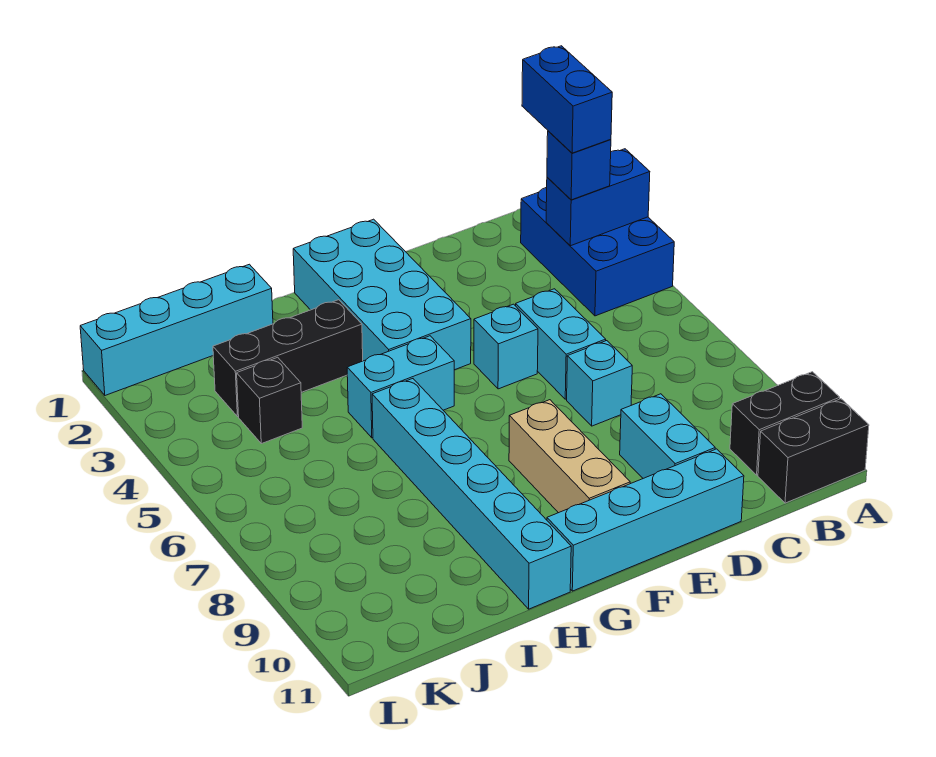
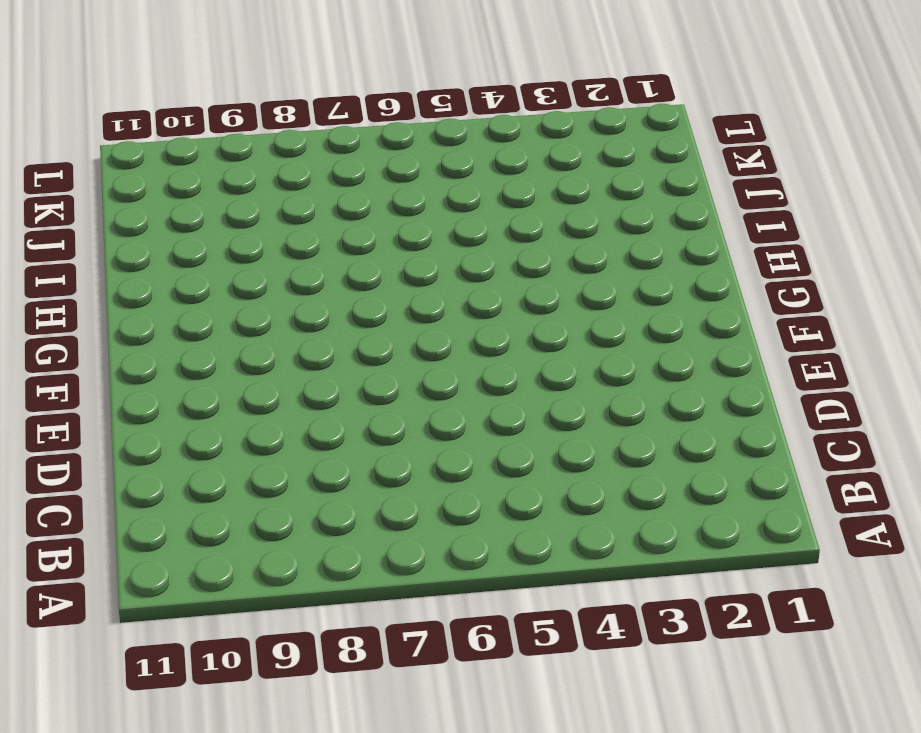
none -> blue 2x3 brick [521,187,674,316]
none -> black 1x2 brick [730,372,840,475]
none -> black 1x2 brick [758,399,869,503]

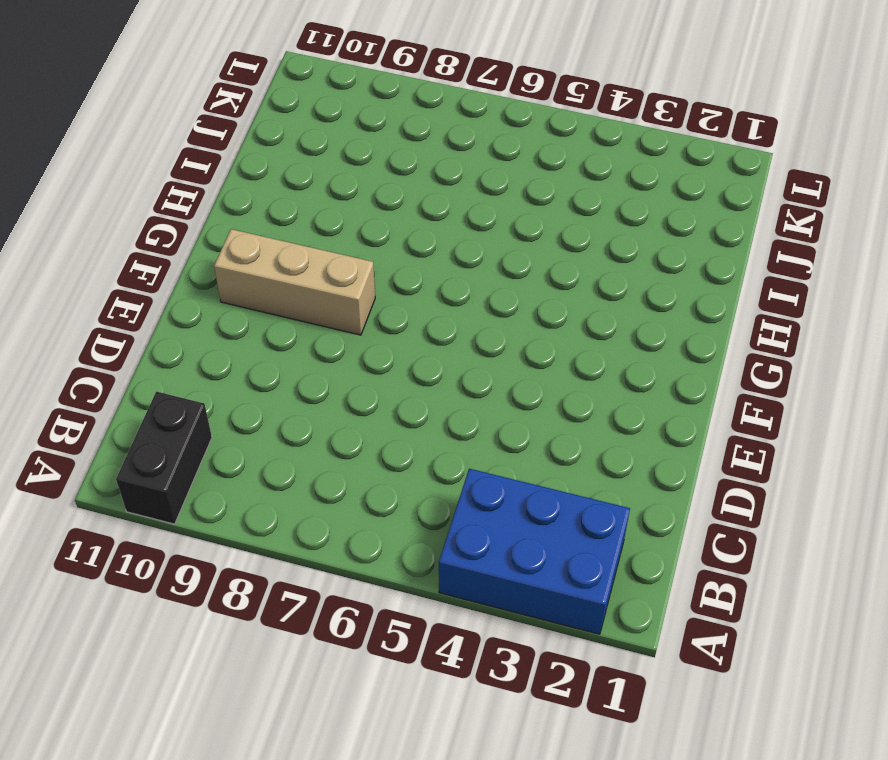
none -> black 1x2 brick [758,399,869,503]
none -> cyan 1x2 brick [516,289,606,399]
none -> cyan 1x1 brick [567,341,632,426]

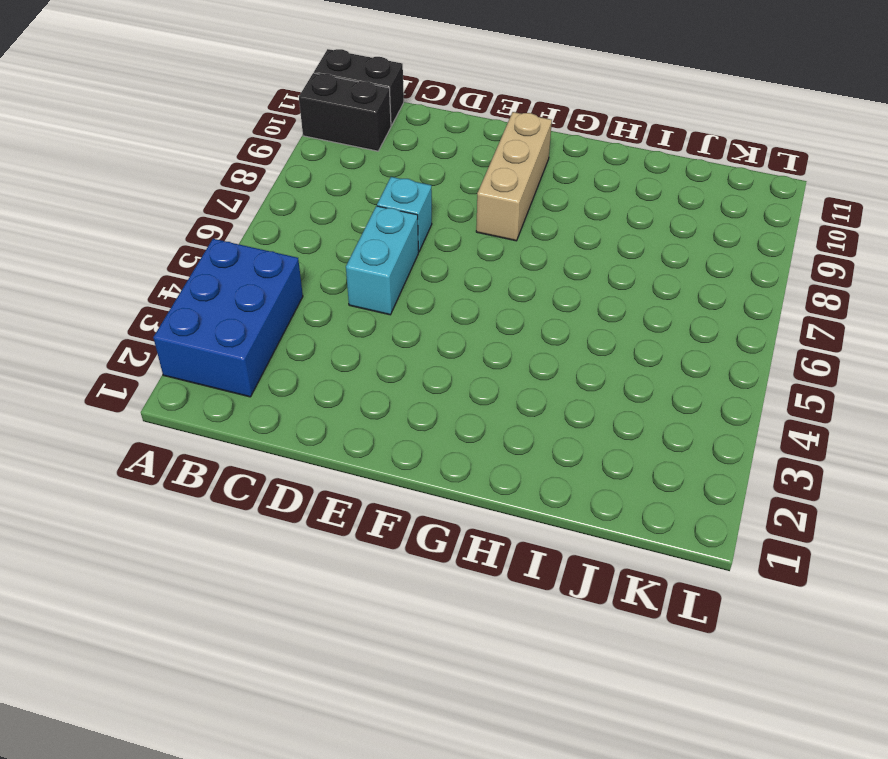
none -> cyan 1x2 brick [620,394,715,478]
none -> cyan 1x4 brick [547,449,744,591]
none -> cyan 1x1 brick [474,304,538,389]

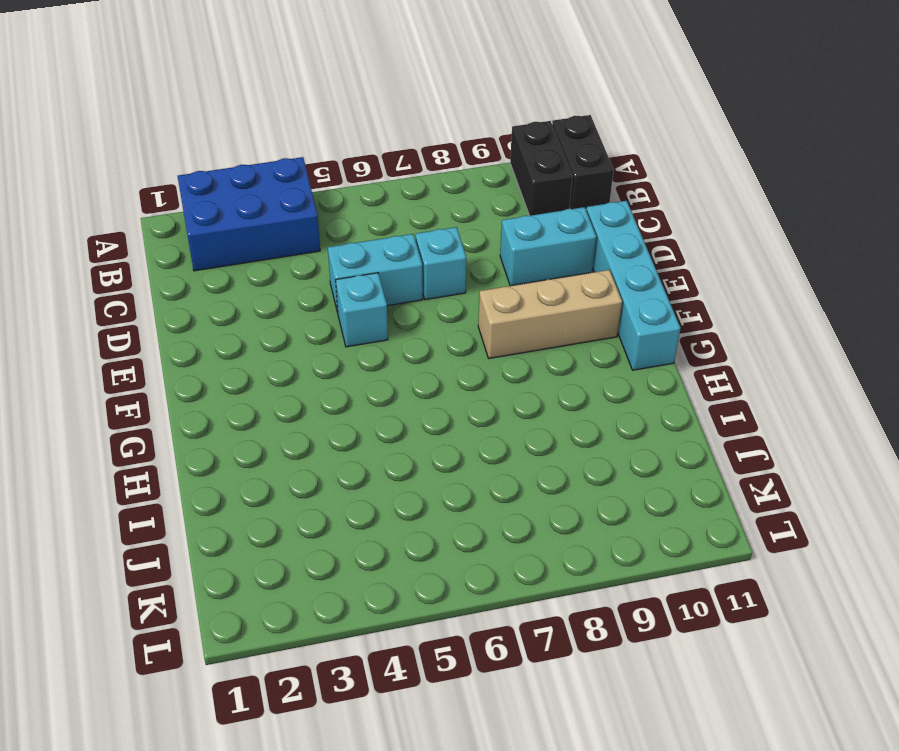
none -> cyan 2x4 brick [293,219,471,370]
none -> cyan 1x2 brick [347,336,454,438]
none -> black 1x3 brick [213,300,363,416]

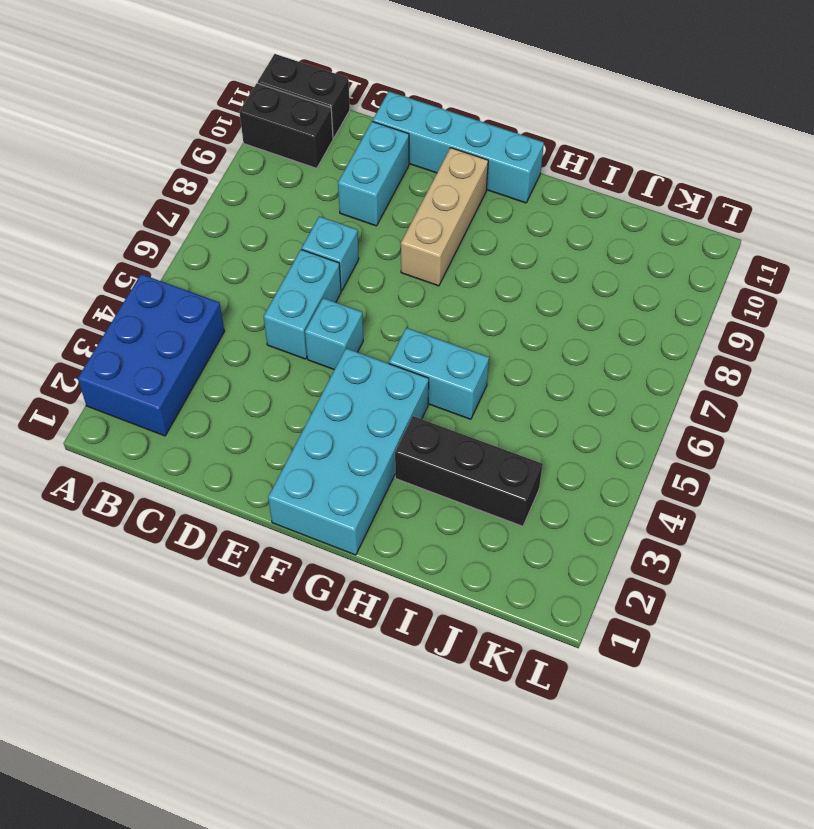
none -> cyan 1x6 brick [372,379,571,609]
none -> cyan 1x4 brick [80,264,273,395]
none -> black 1x1 brick [237,357,302,444]

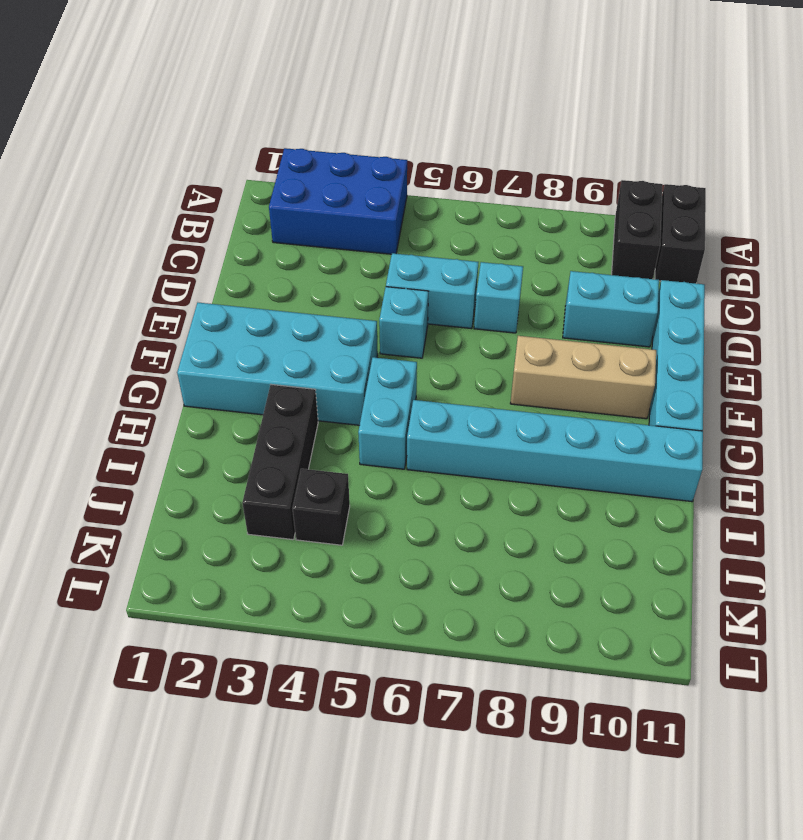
none -> cyan 1x4 brick [80,264,273,395]
none -> blue 1x2 brick [546,149,650,246]
none -> blue 1x1 brick [547,131,611,200]

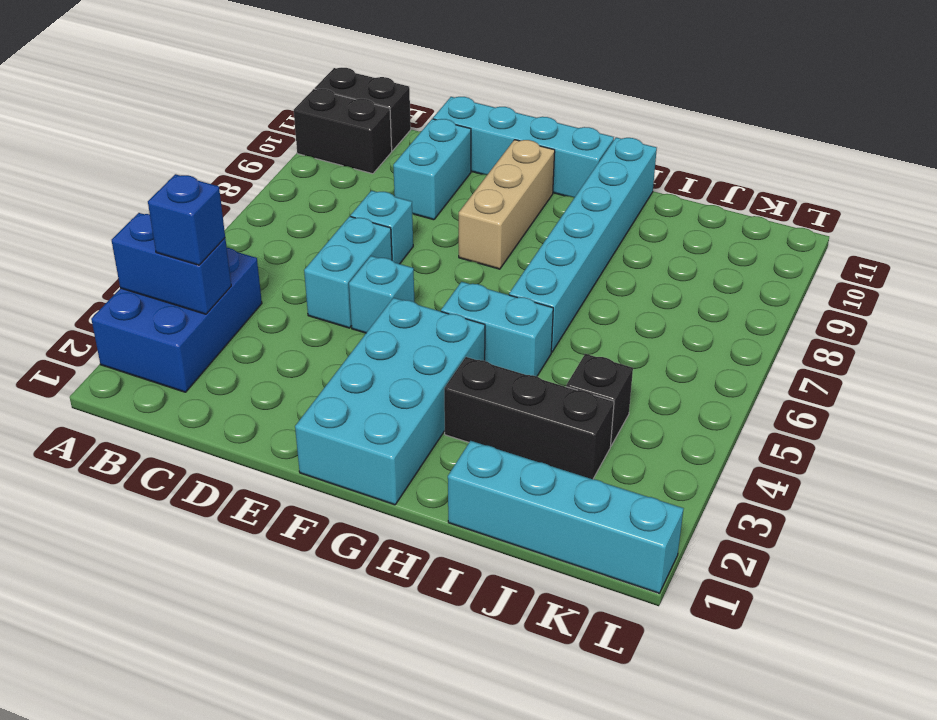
none -> blue 1x2 brick [522,46,612,153]

